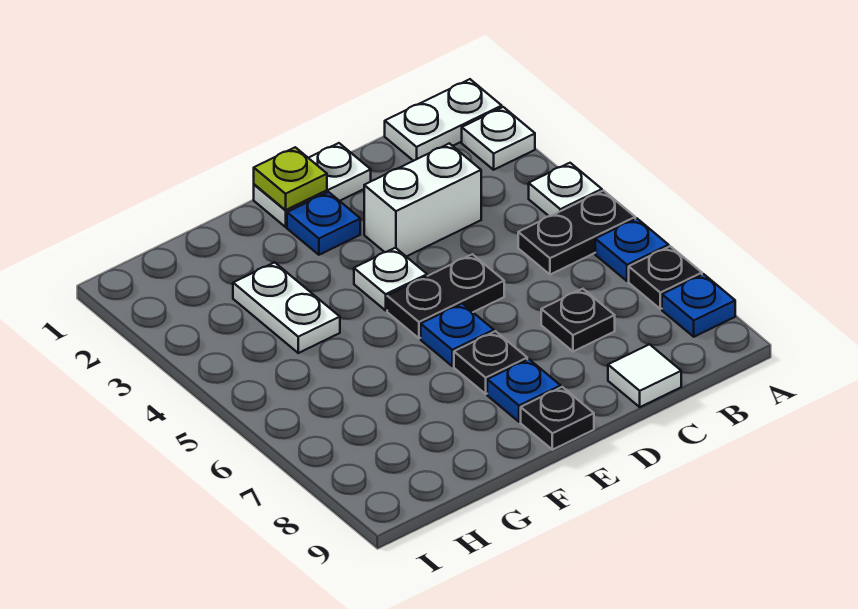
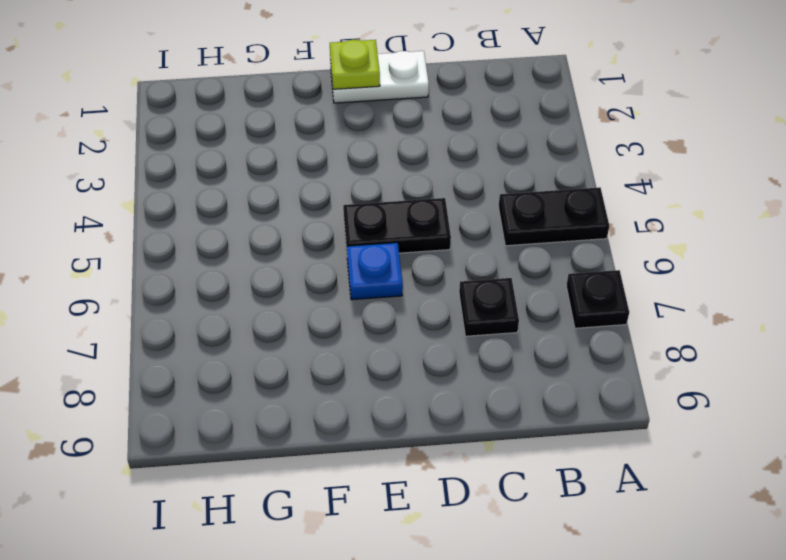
none -> white 1x2 plate [385,79,502,161]
none -> white 1x1 plate [462,107,535,170]
none -> white 1x1 plate [529,163,602,216]

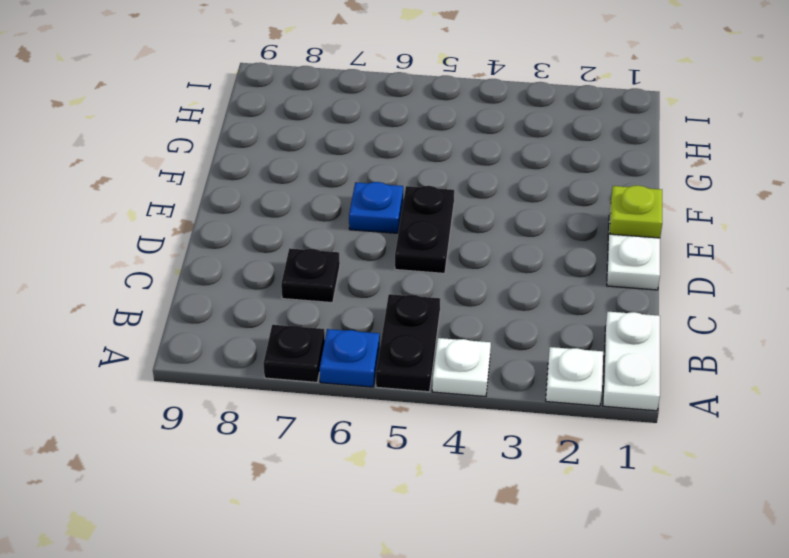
none -> blue 1x1 plate [662,274,735,337]
none -> white 1x2 brick [364,143,481,257]
none -> white 1x1 tile [608,344,681,407]

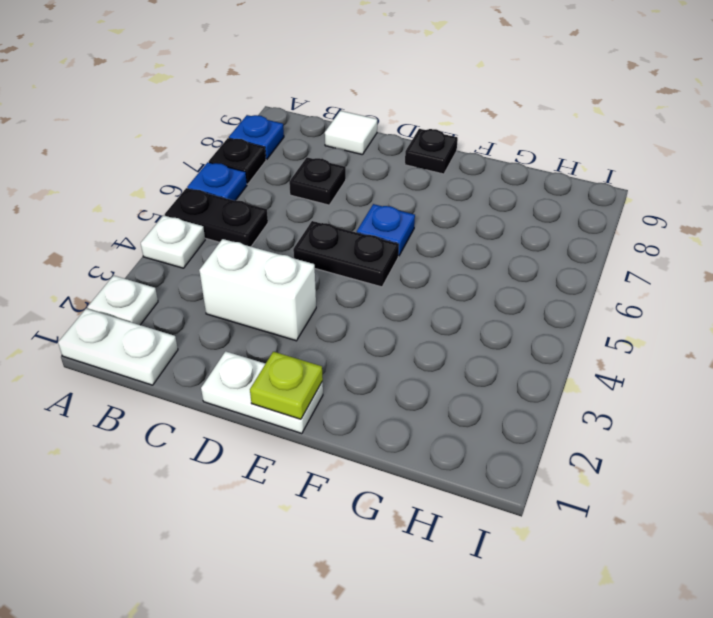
none -> blue 1x1 plate [287,192,360,255]
none -> white 1x1 plate [354,248,427,310]
none -> black 1x1 plate [454,331,527,394]

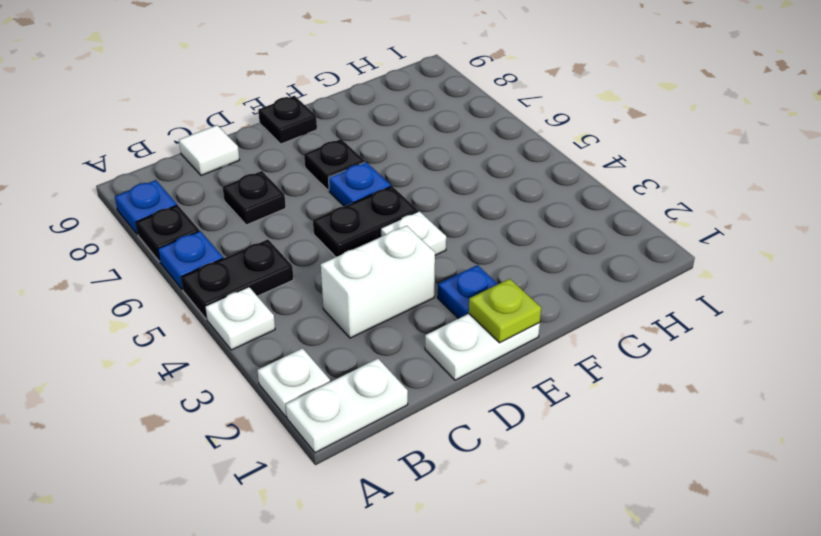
none -> blue 1x1 plate [487,359,561,422]
none -> white 1x2 plate [233,262,340,353]

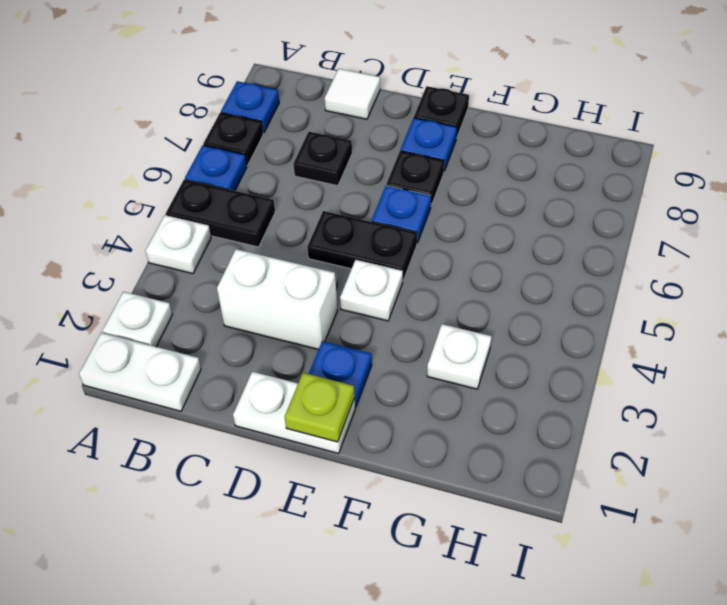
white 1x1 plate [427,324,492,389] -> white 1x2 plate [233,262,340,353]

